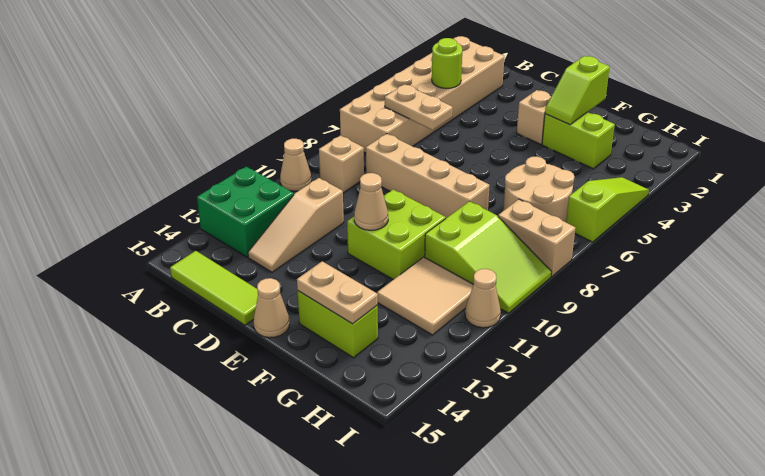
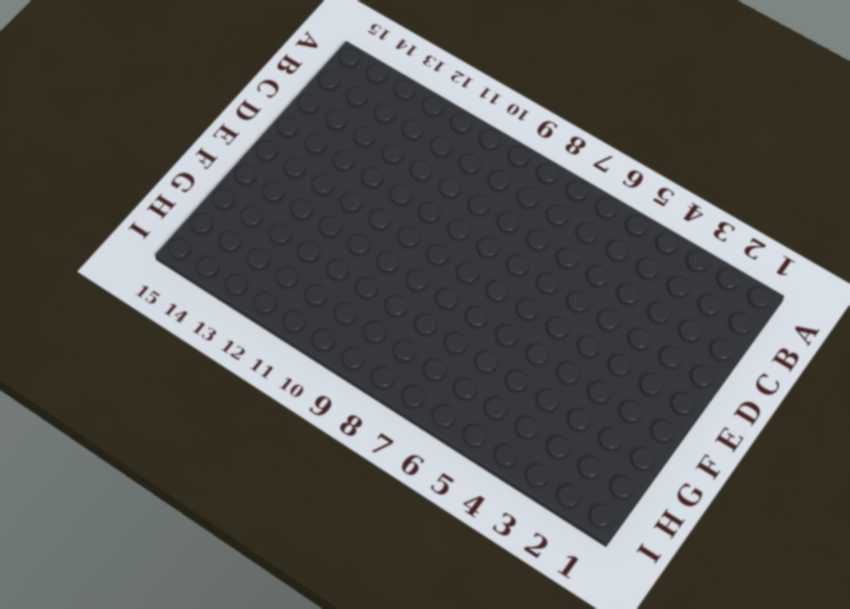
none -> tan 2x6 brick [340,36,504,153]
none -> tan 1x1 cone [280,139,311,191]
none -> green 2x2 brick [197,167,294,257]

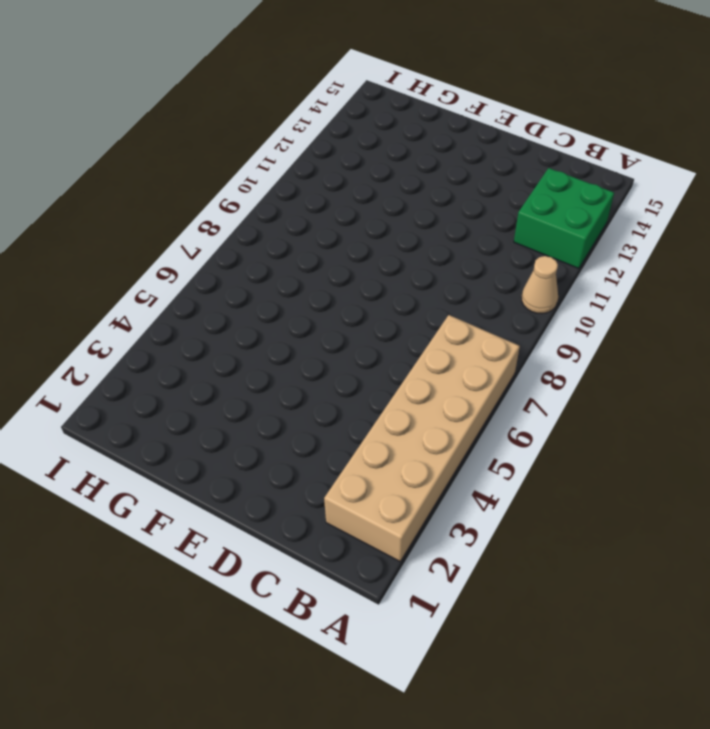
none -> tan 1x1 brick [319,135,364,193]
none -> lime 1x3 tile [170,251,258,325]
none -> tan 1x4 brick [366,134,490,218]

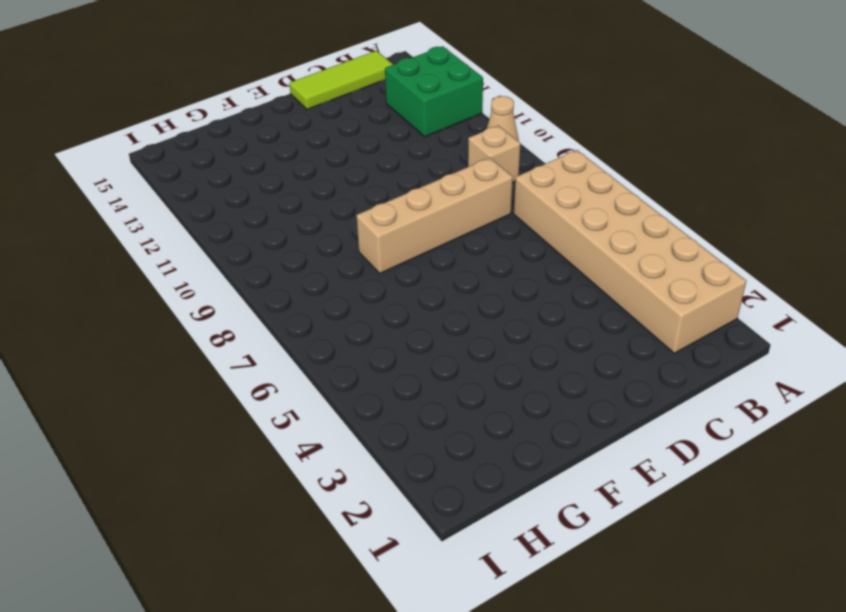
none -> tan 1x3 slope [248,178,344,272]
none -> tan 1x1 brick [517,90,551,144]
none -> lime 2x2 brick [347,189,446,280]

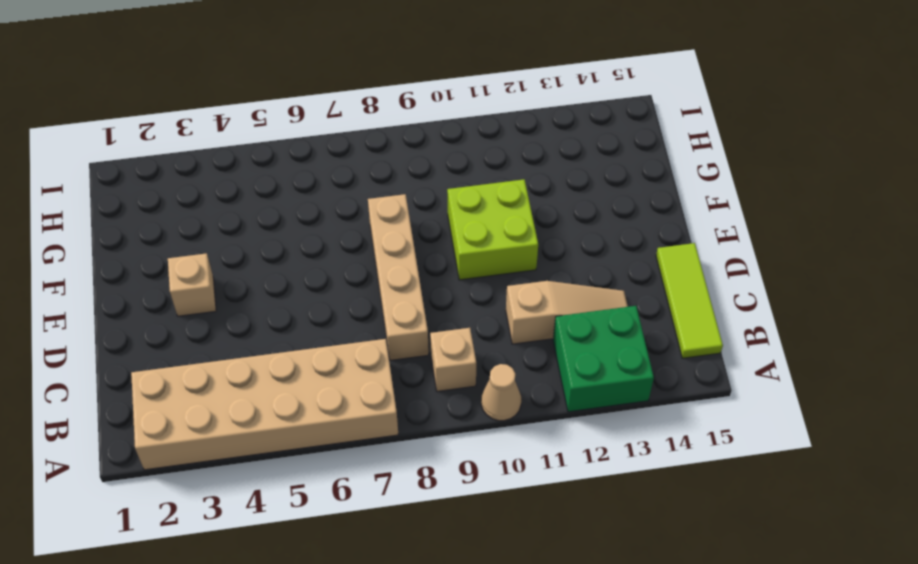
none -> tan 1x1 cone [254,278,289,338]
none -> lime 1x2 brick [542,112,615,169]
none -> lime 1x2 brick [298,291,378,358]

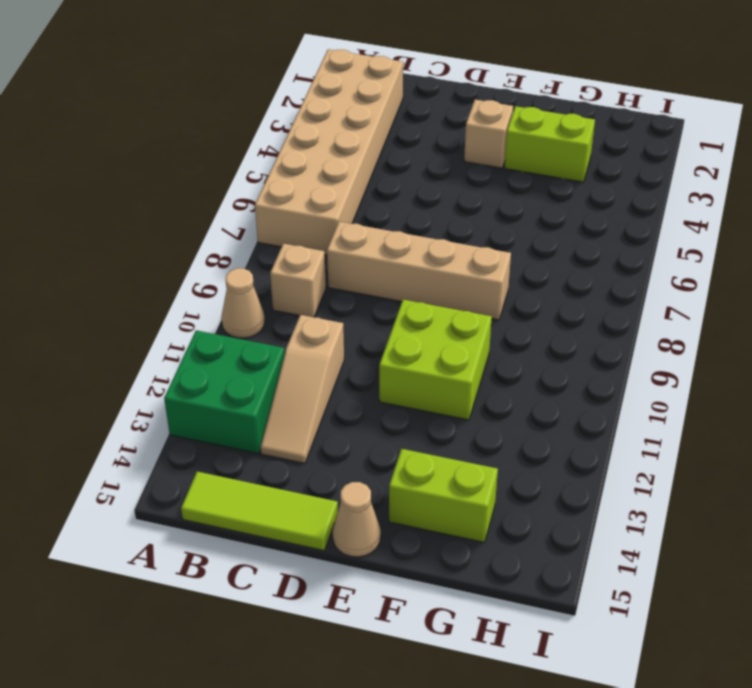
none -> tan 2x2 round brick [503,157,574,222]
none -> lime 2x3 slope [425,201,552,313]
none -> tan 2x2 tile [377,257,473,335]

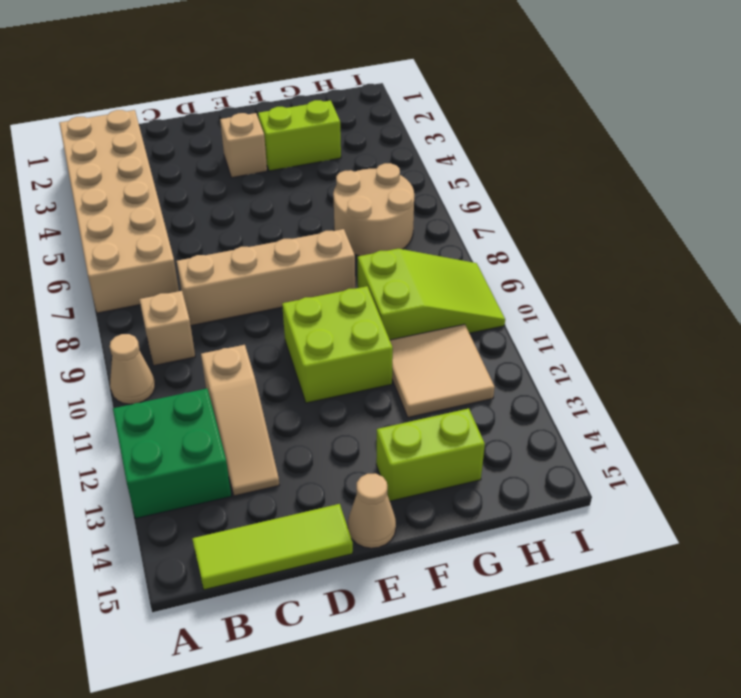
none -> tan 1x2 brick [498,199,575,276]
none -> lime 1x3 slope [566,177,649,242]
none -> tan 1x1 cone [465,269,501,328]

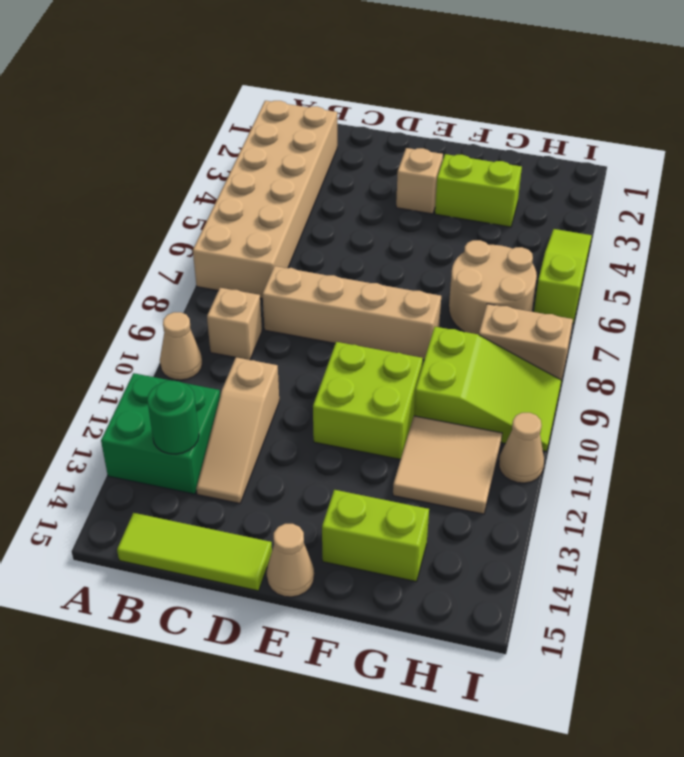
green 1x1 round brick [147,381,199,454] -> none
none -> lime 1x1 round brick [432,38,462,88]
none -> tan 1x2 plate [385,84,453,130]
none -> tan 1x1 cone [354,173,388,230]

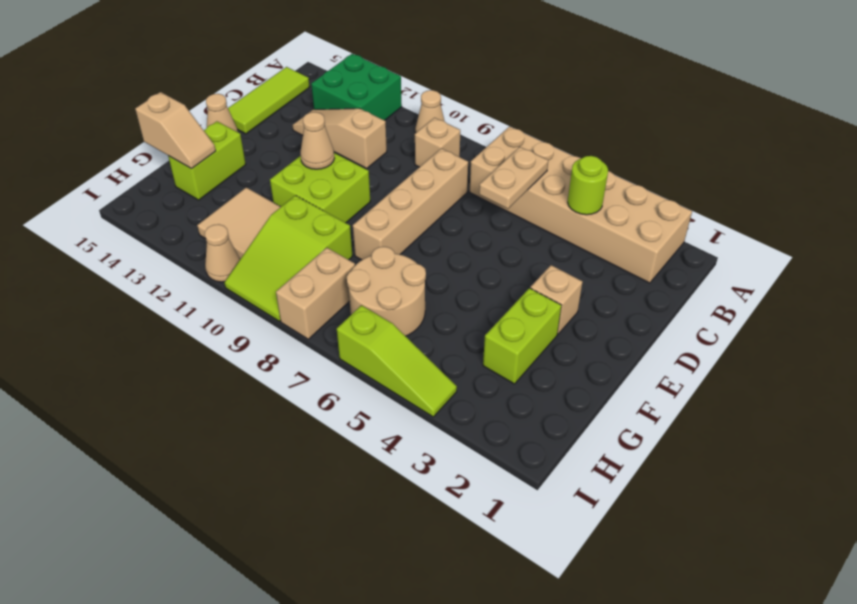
tan 1x2 slope [135,92,216,169] -> tan 1x2 plate [297,261,378,324]
none -> lime 1x2 slope [545,56,610,125]

